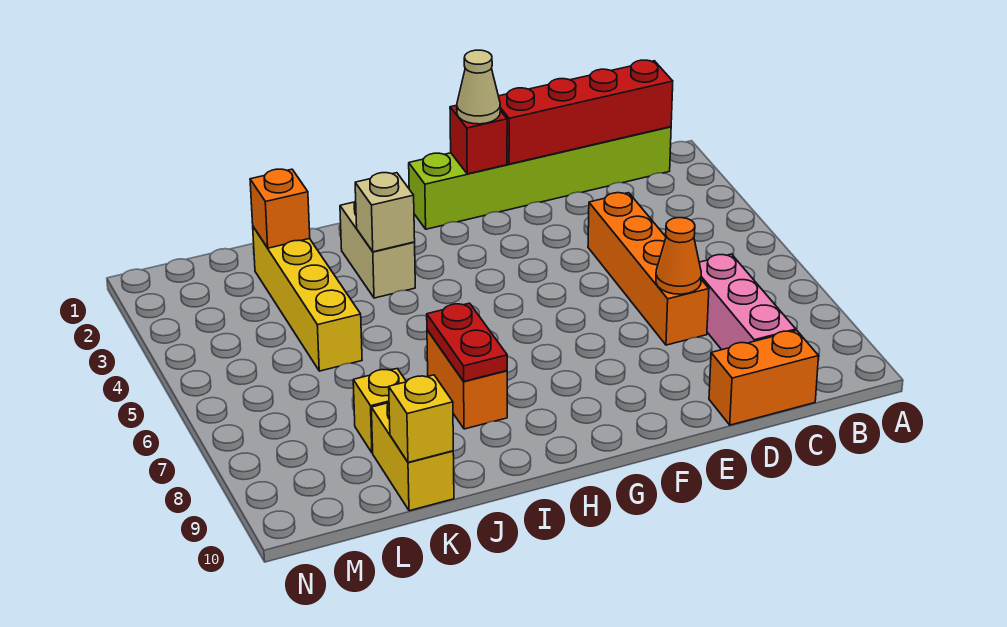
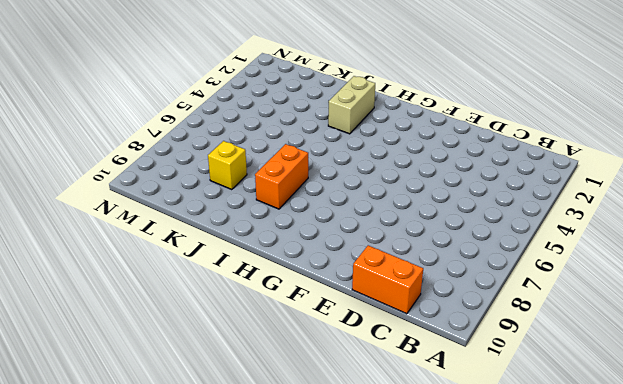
none -> lime 1x6 brick [409,127,671,229]
none -> pink 1x3 brick [699,254,796,350]
none -> orange 1x4 brick [588,193,709,345]

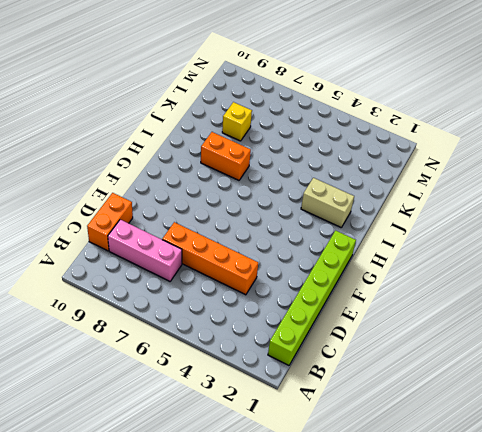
none -> yellow 1x4 brick [253,227,362,371]
none -> yellow 1x2 brick [371,403,454,511]
none -> red 1x4 brick [499,60,673,164]

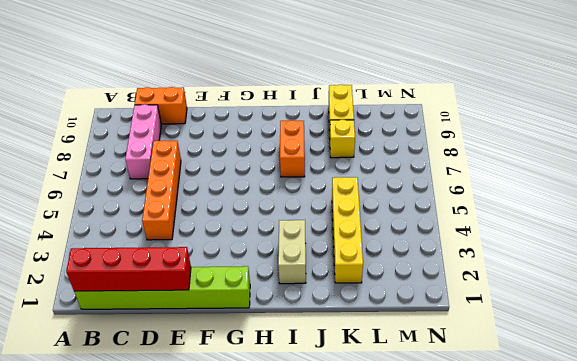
none -> orange 1x1 cone [656,218,701,294]
none -> red 1x1 brick [450,105,507,174]
none -> tan 1x1 brick [355,173,415,252]

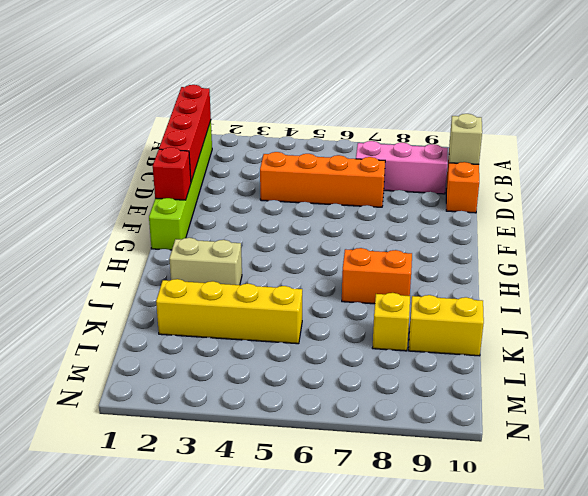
tan 1x1 brick [449,114,482,164] -> tan 1x1 brick moved to [355,173,415,252]
none -> orange 1x1 cone [656,218,701,294]
none -> red 1x2 plate [427,303,507,381]
none -> orange 1x1 brick [250,169,310,248]

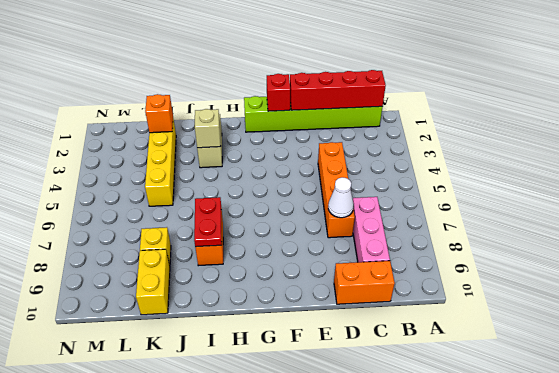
white 1x1 cone [328,177,354,218] -> orange 1x1 cone [656,218,701,294]
none -> yellow 1x1 brick [389,375,453,462]
none -> tan 1x1 cone [457,50,500,124]

